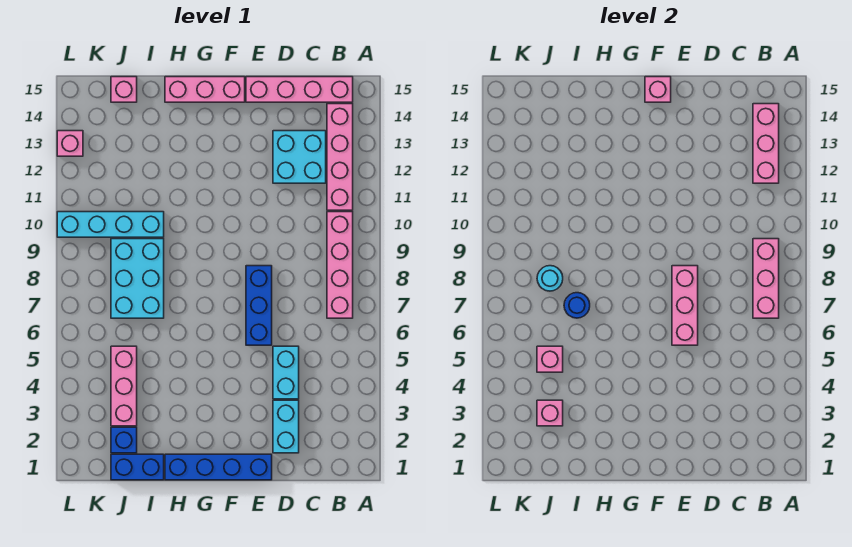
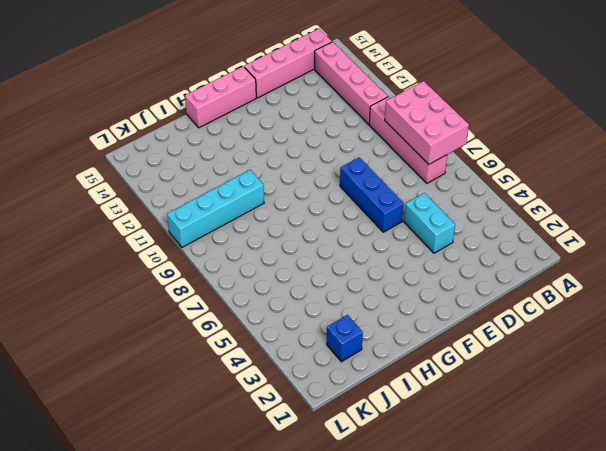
pink 2x3 brick [385,81,469,164] -> pink 1x3 brick [753,239,779,318]
none -> cyan 2x2 brick [273,131,326,183]
none -> cyan 1x2 brick [273,400,299,453]
none -> blue 1x4 brick [165,454,272,480]

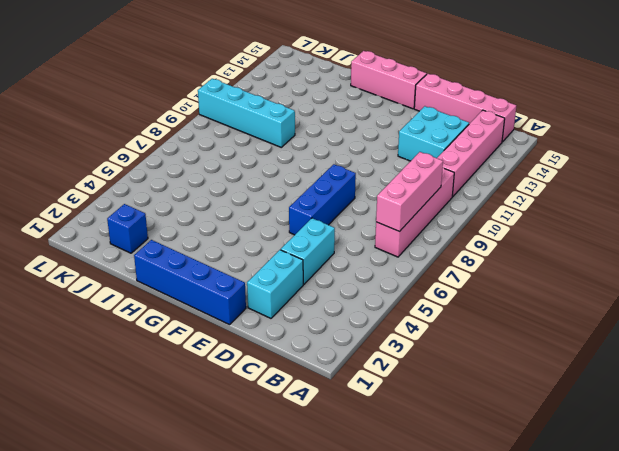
none -> blue 1x2 brick [111,454,164,480]
none -> cyan 2x3 brick [111,239,164,318]
none -> pink 1x3 brick [111,346,137,426]

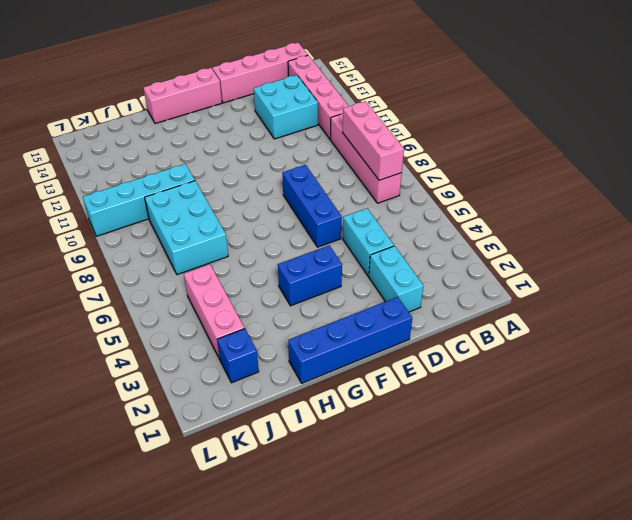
blue 1x2 brick [278,245,342,306] -> blue 1x2 brick moved to [111,454,164,480]
none -> pink 1x1 brick [111,77,137,102]
none -> pink 1x1 brick [57,131,83,156]
none -> pink 1x3 brick [753,104,779,183]

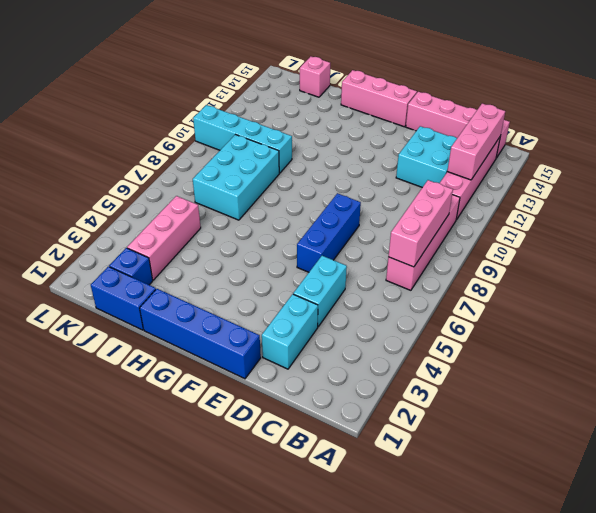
none -> pink 1x1 brick [57,131,83,156]
none -> pink 1x3 brick [672,266,698,345]
none -> pink 1x1 brick [645,77,671,102]

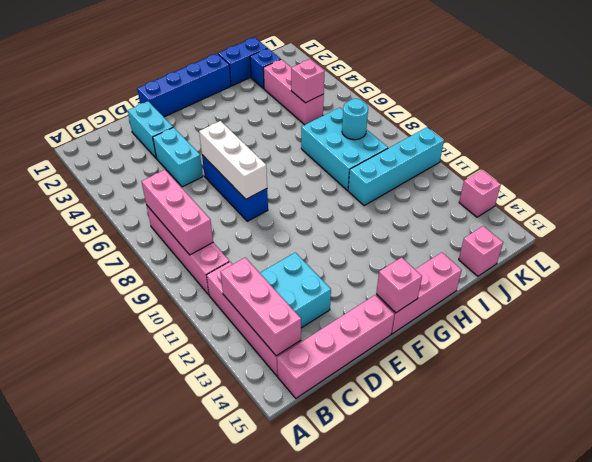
white 1x3 brick [199,121,267,199] -> pink 1x3 brick [672,266,698,345]
none -> blue 1x1 round brick [564,293,590,318]
none -> pink 1x1 brick [537,400,563,426]

